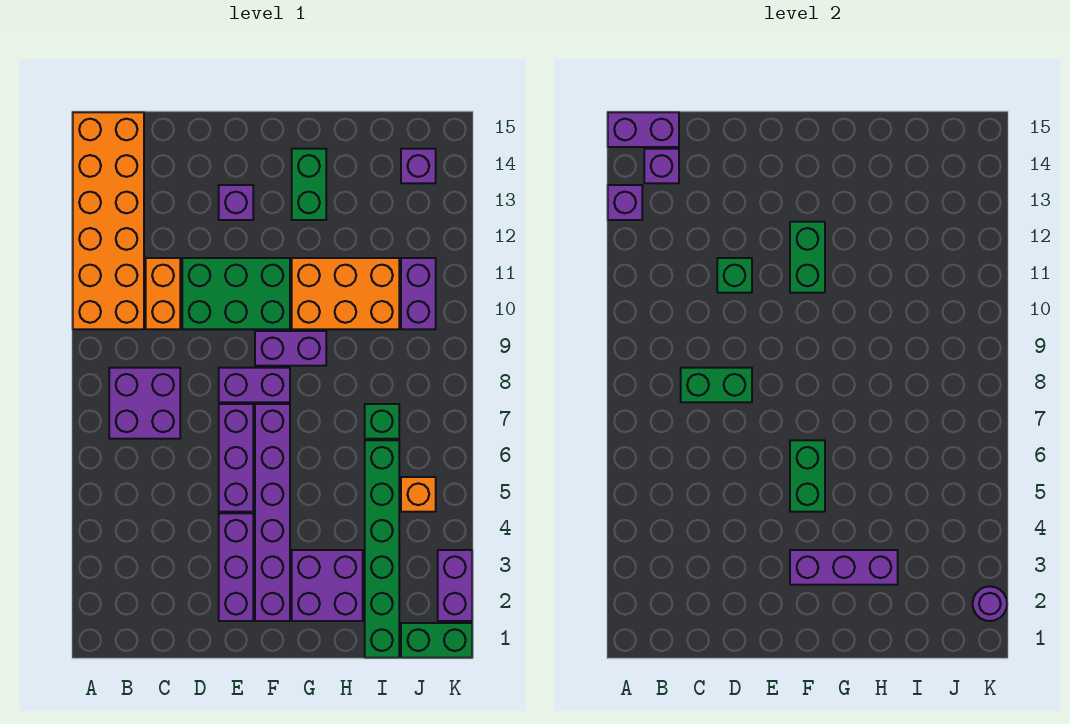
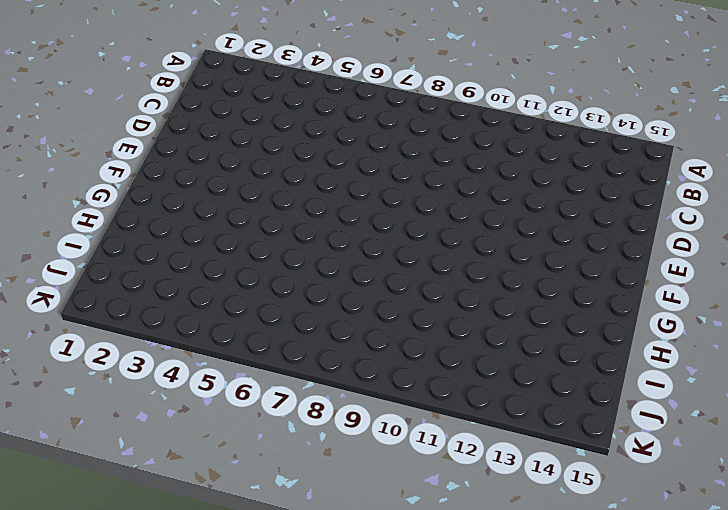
none -> orange 2x6 brick [73,112,144,329]
none -> purple 2x2 brick [109,368,180,439]
none -> orange 1x2 brick [146,258,180,329]

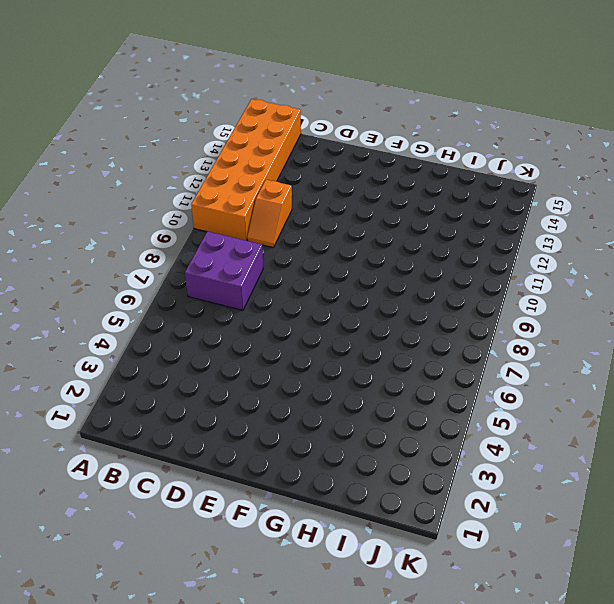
orange 1x2 slope [247,180,292,247] -> orange 1x2 brick [146,258,180,329]
none -> green 2x3 brick [182,258,290,329]
none -> purple 1x3 brick [219,513,253,621]
none -> purple 1x3 brick [219,404,253,512]

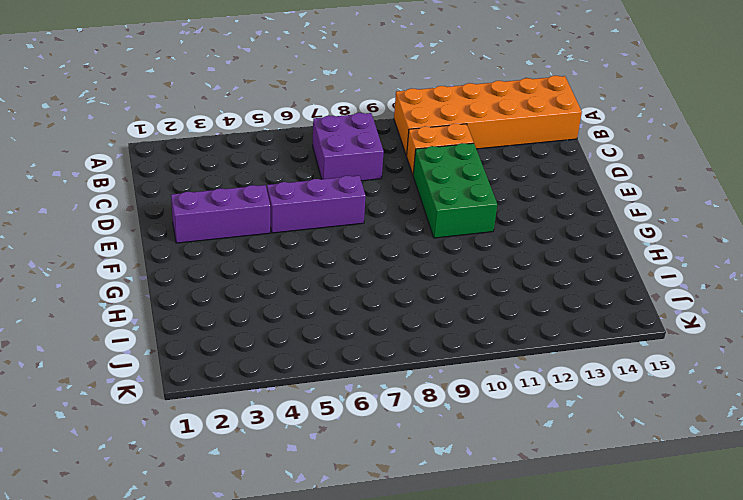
none -> purple 1x2 brick [219,368,290,402]
none -> purple 1x1 brick [219,185,253,220]
none -> purple 1x6 brick [255,404,290,621]

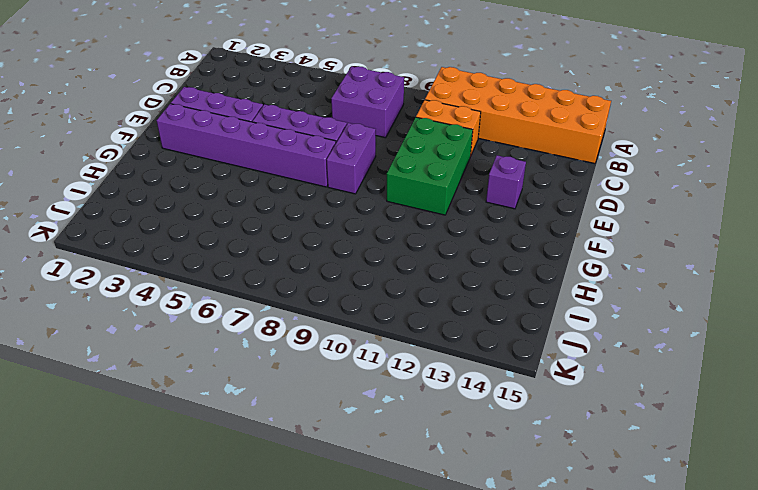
none -> purple 1x2 brick [255,331,326,366]
none -> purple 2x2 brick [292,550,363,621]
none -> orange 2x3 brick [292,258,399,329]

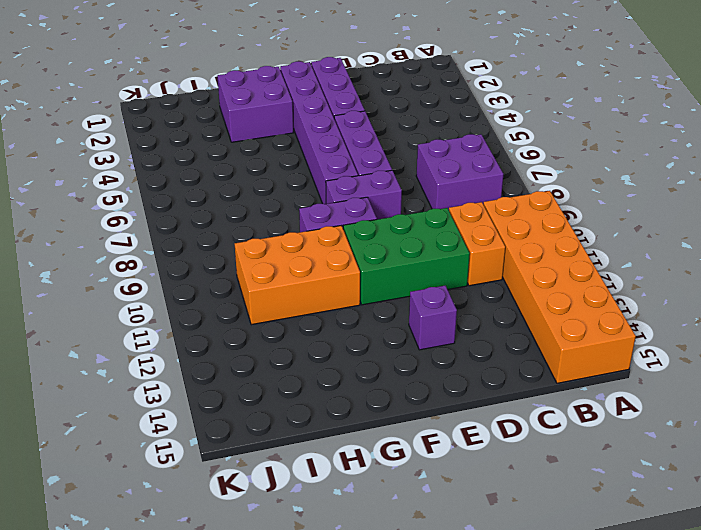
none -> green 1x2 brick [292,149,326,220]
none -> green 1x6 brick [365,440,399,658]
none -> green 1x1 brick [365,404,399,439]

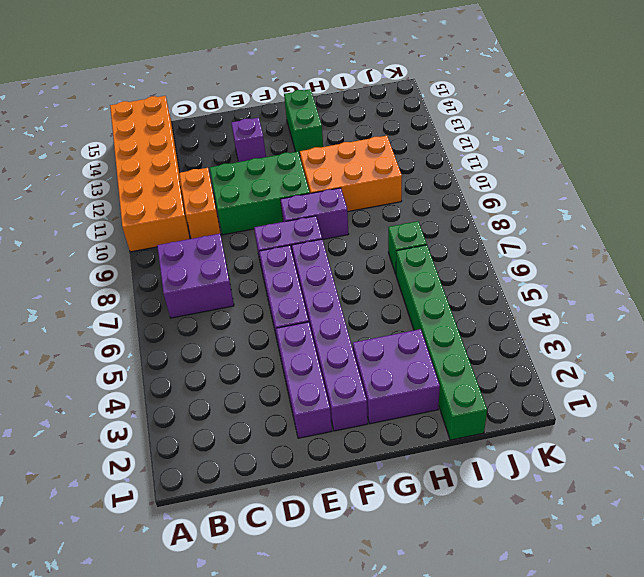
none -> green 1x2 brick [401,623,472,658]
none -> orange 1x1 brick [401,477,436,512]
none -> purple 1x2 brick [401,258,436,329]

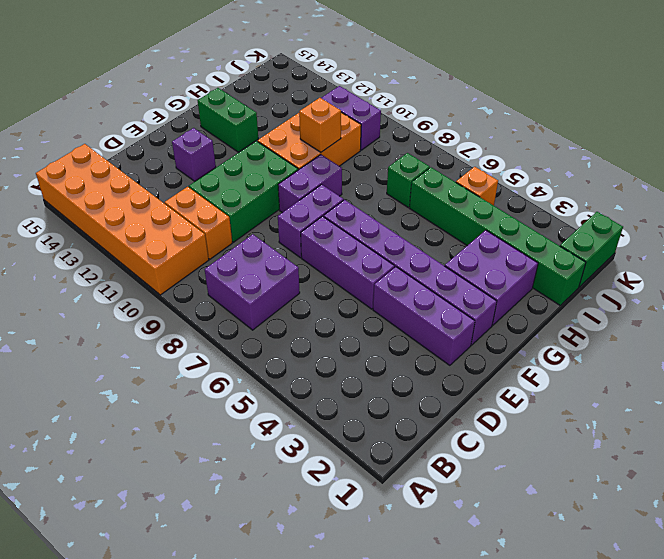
orange 1x1 brick [299,98,341,152] -> none
none -> purple 1x1 brick [401,149,436,183]
none -> purple 1x2 brick [438,550,472,621]
none -> purple 1x1 brick [608,185,642,220]

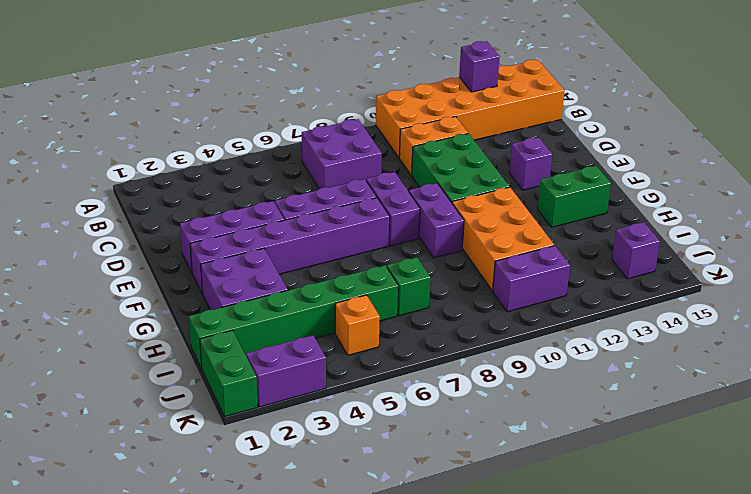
none -> purple 1x2 brick [608,112,679,147]
none -> purple 1x1 brick [644,149,679,183]
none -> green 1x2 brick [681,368,752,402]

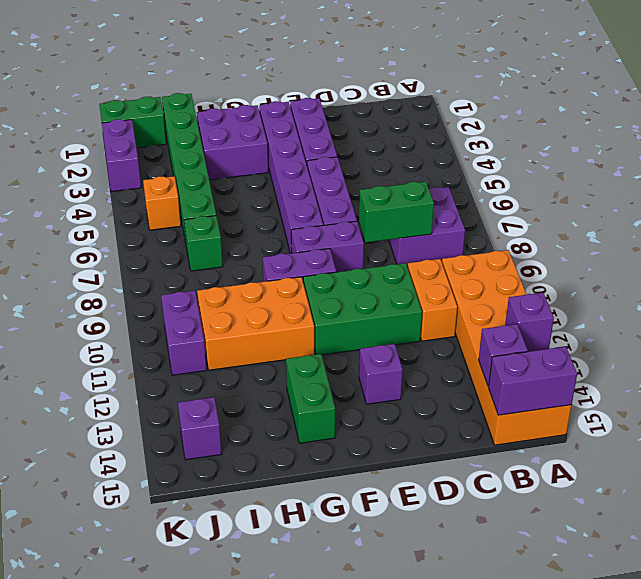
none -> green 1x1 brick [717,258,752,293]
none -> purple 1x3 brick [790,550,898,585]
none -> green 1x2 brick [790,440,825,512]

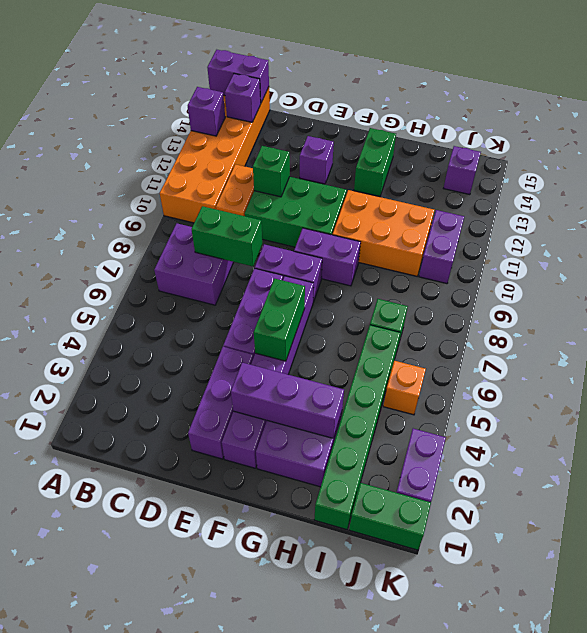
none -> green 1x2 brick [790,222,825,293]
none -> purple 1x1 round brick [973,586,1007,621]

